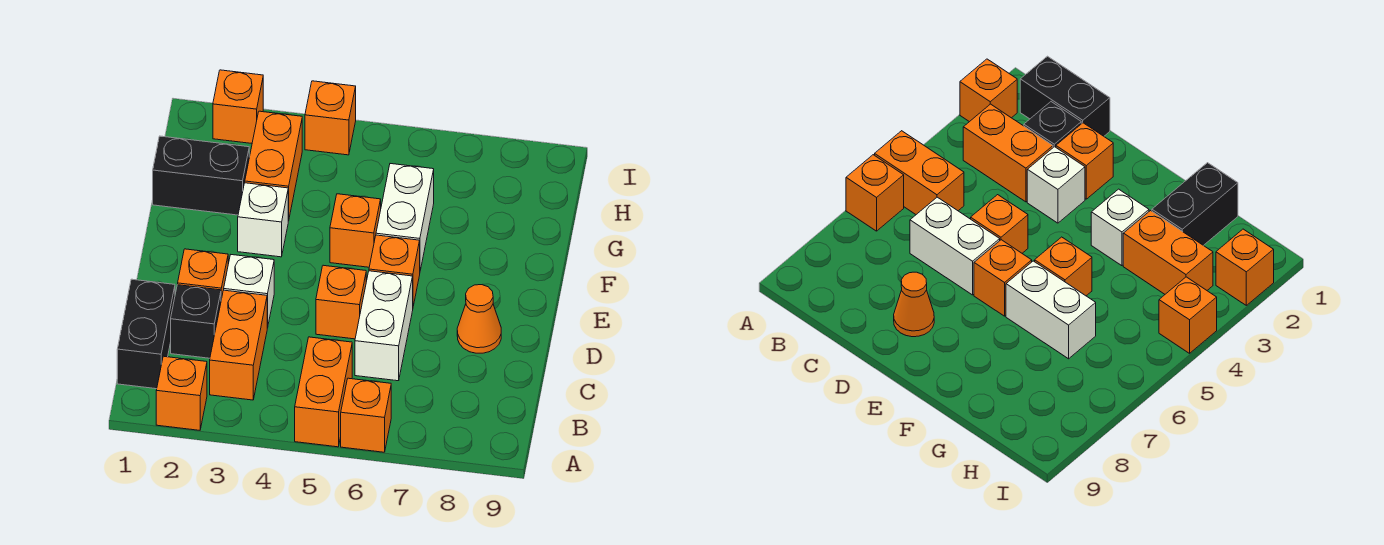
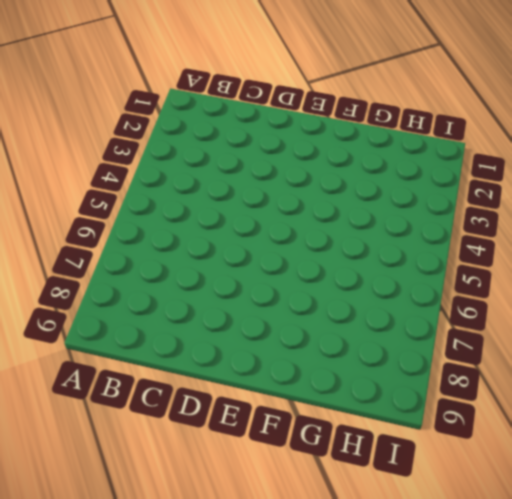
none -> orange 1x1 brick [156,356,207,430]
none -> orange 1x2 brick [295,337,352,447]
none -> orange 1x1 brick [341,378,391,452]

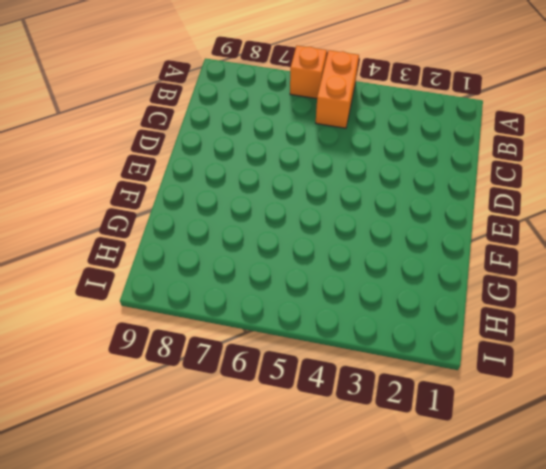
none -> orange 1x1 brick [156,356,207,430]
none -> black 1x2 brick [117,279,175,389]
none -> orange 1x2 brick [210,290,267,400]

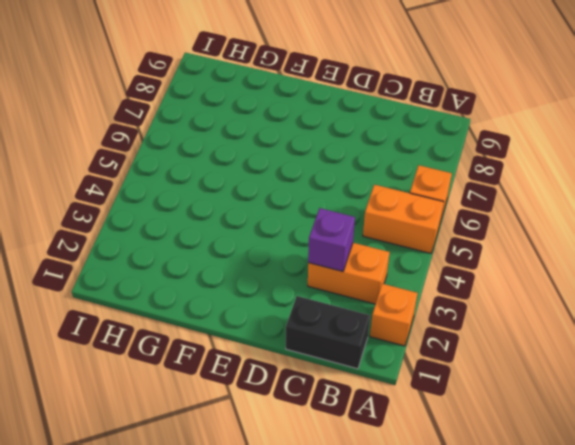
purple 1x1 brick [308,208,355,272] -> none
none -> black 1x1 brick [171,285,221,358]
none -> white 1x2 brick [355,271,413,381]
none -> orange 1x1 brick [178,249,228,299]

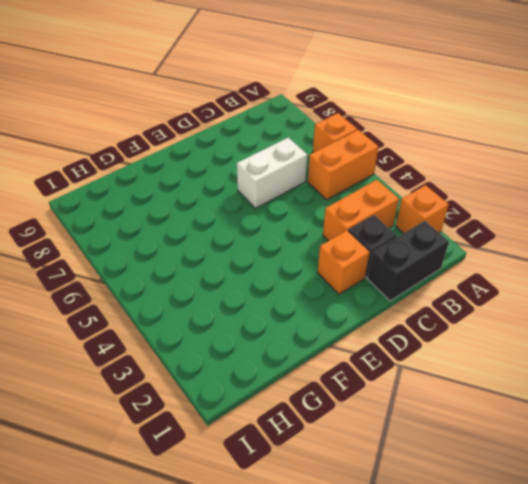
none -> white 1x1 brick [224,255,274,328]
none -> orange 1x1 brick [316,265,366,339]
none -> orange 1x1 cone [457,285,501,353]

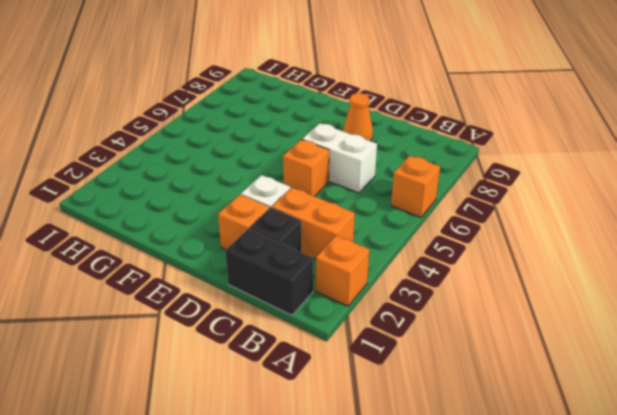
none -> orange 1x2 brick [295,337,352,447]
none -> orange 1x1 brick [369,235,420,306]
none -> white 1x1 brick [238,183,288,257]

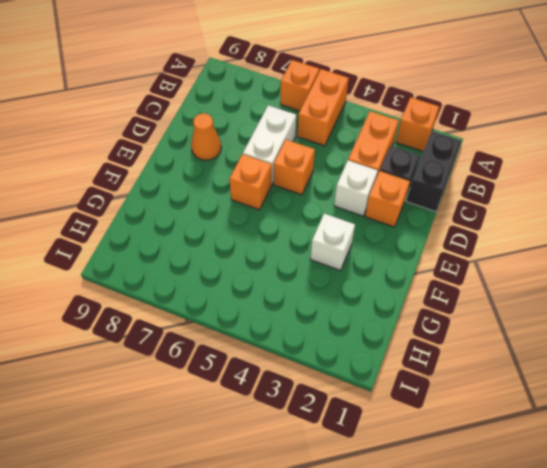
none -> orange 1x1 brick [330,194,381,267]
none -> white 1x2 brick [376,164,434,271]
none -> black 1x2 brick [153,136,249,215]

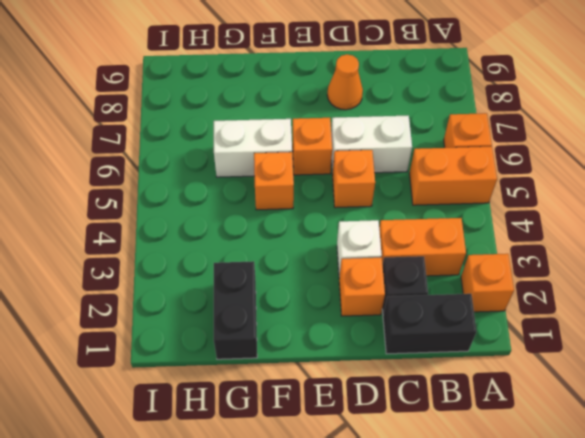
none -> white 1x1 brick [238,183,288,257]
none -> orange 1x2 brick [245,111,302,221]
none -> orange 1x1 brick [213,70,263,143]

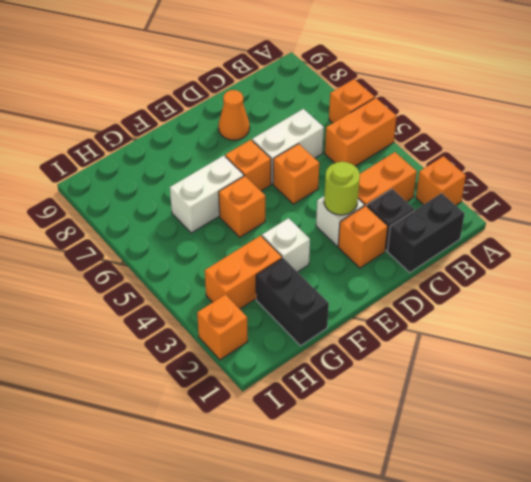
lime 1x1 round brick [324,162,360,215] -> none
none -> orange 1x1 brick [305,81,356,155]

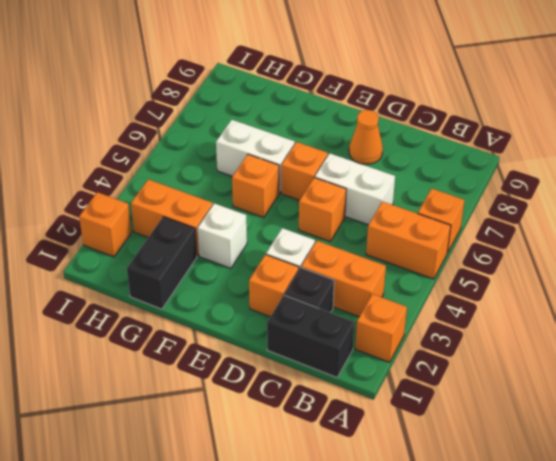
none -> orange 1x1 brick [305,81,356,155]

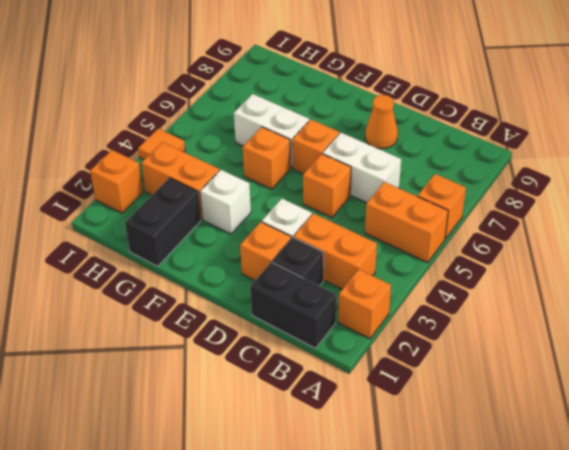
orange 1x1 tile [138,129,185,159] -> orange 1x1 brick [305,81,356,155]

